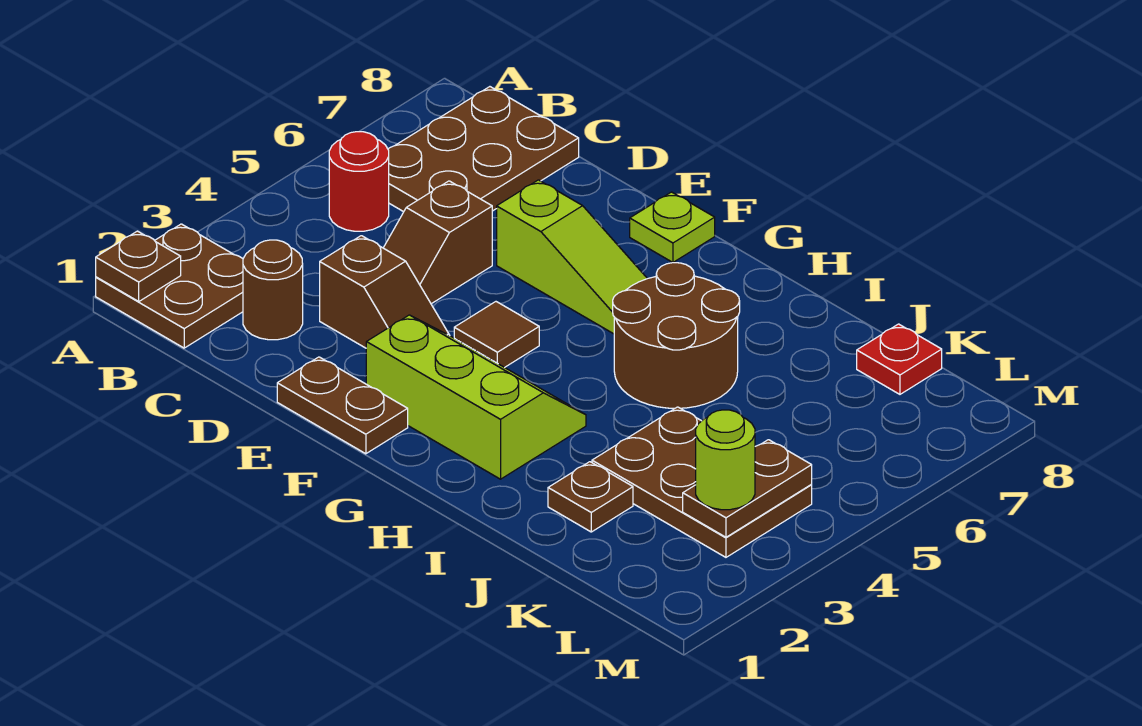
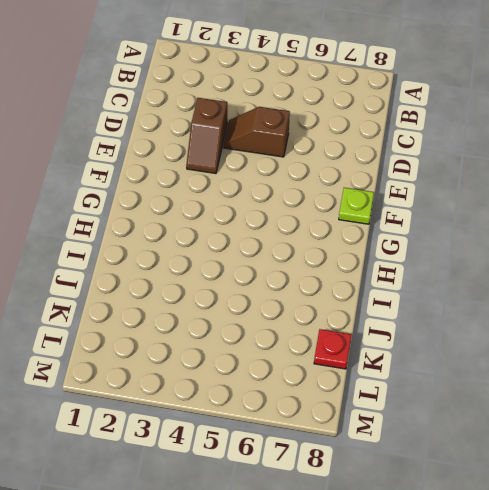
none -> brown 2x2 plate [96,224,243,348]
none -> red 1x1 round brick [329,132,389,231]
none -> brown 2x3 plate [388,87,579,212]

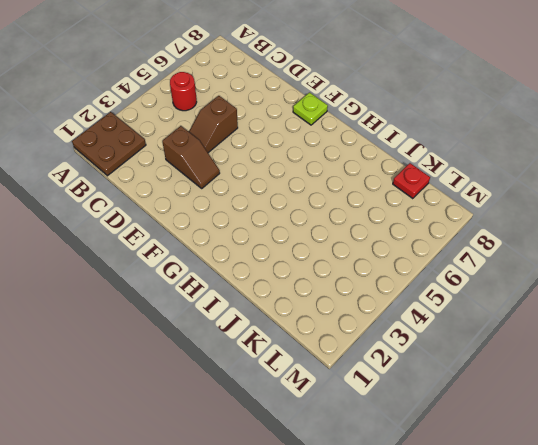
none -> brown 2x3 plate [388,87,579,212]
none -> brown 1x1 round brick [243,240,303,340]
none -> brown 1x2 plate [277,357,408,454]

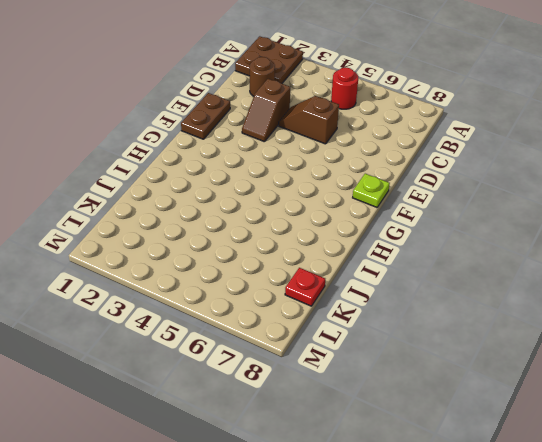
none -> brown 2x3 plate [388,87,579,212]
none -> lime 1x3 slope [497,180,647,334]
none -> lime 2x3 slope [366,315,586,479]

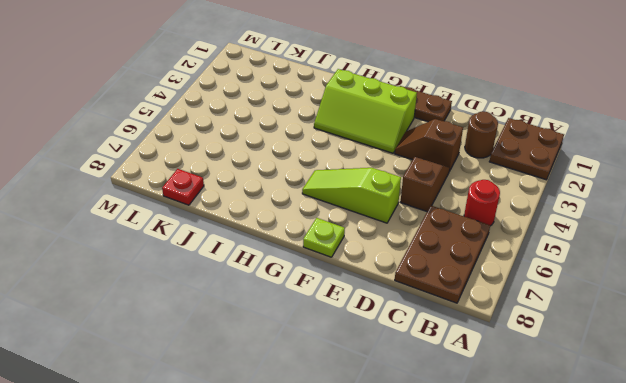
none -> brown 1x1 tile [454,302,539,368]
none -> brown 2x2 round brick [613,263,740,408]
none -> brown 1x1 plate [548,462,633,532]

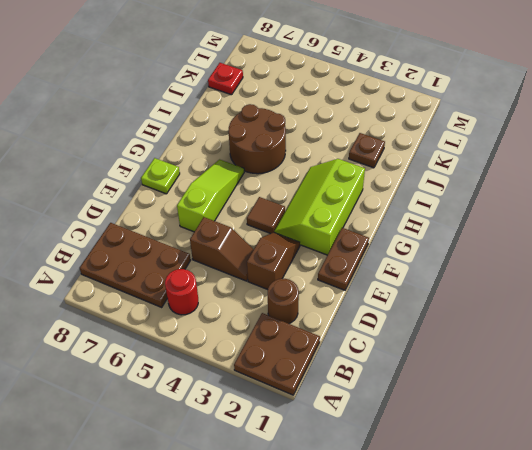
none -> brown 2x3 plate [592,407,812,557]
none -> brown 1x1 plate [96,231,181,301]
none -> brown 1x2 plate [683,440,812,537]

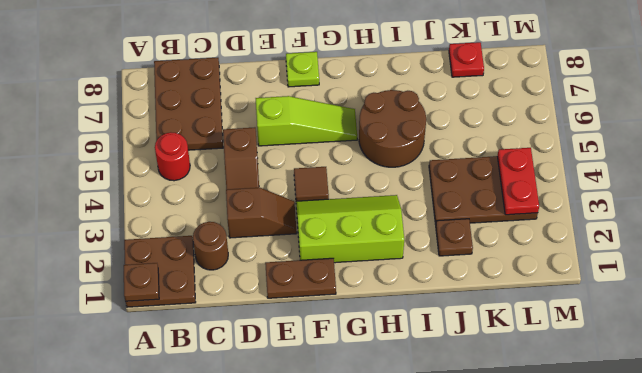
red 1x2 plate [497,148,539,215] -> brown 1x2 plate [683,440,812,537]
none -> lime 1x1 round brick [696,410,755,510]

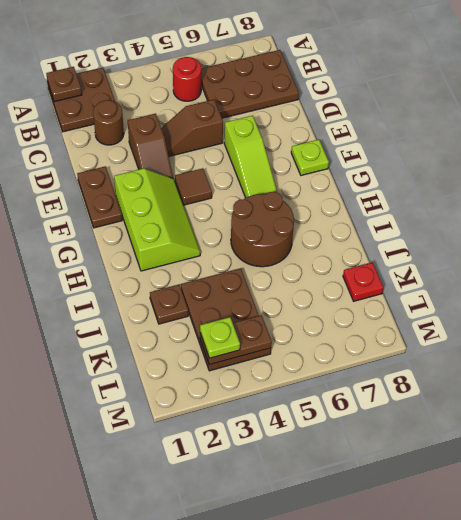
lime 1x1 plate [200,317,240,358] -> lime 1x1 round brick [696,410,755,510]

